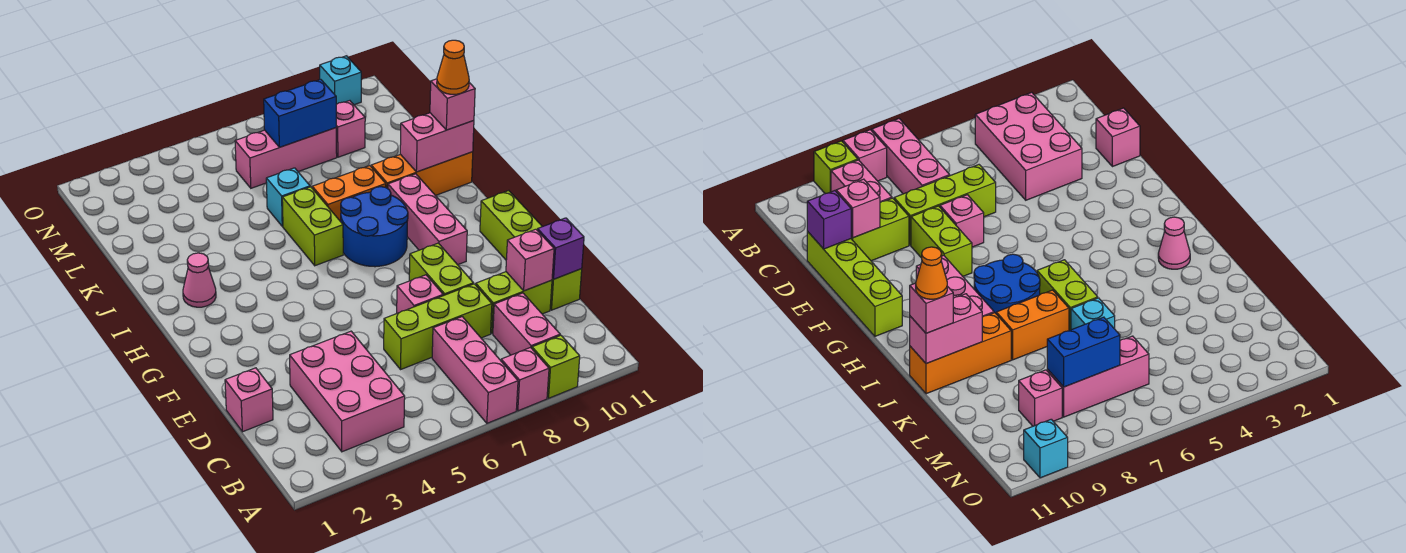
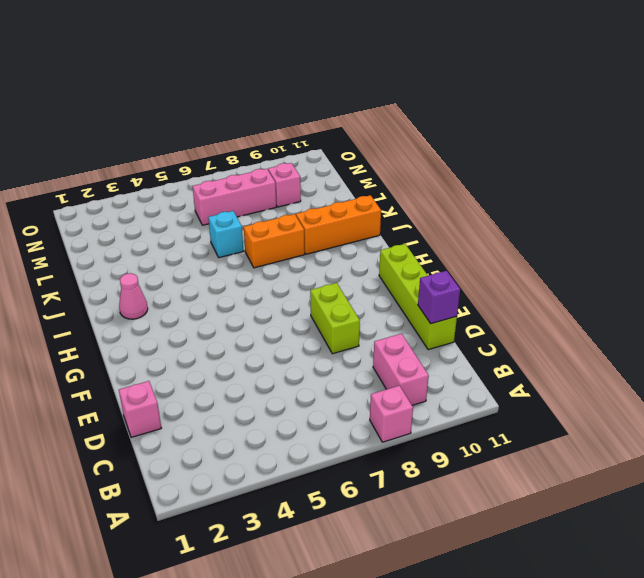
none -> pink 1x3 brick [432,317,518,423]
none -> lime 1x1 brick [532,335,580,398]
none -> pink 2x3 brick [290,331,405,452]

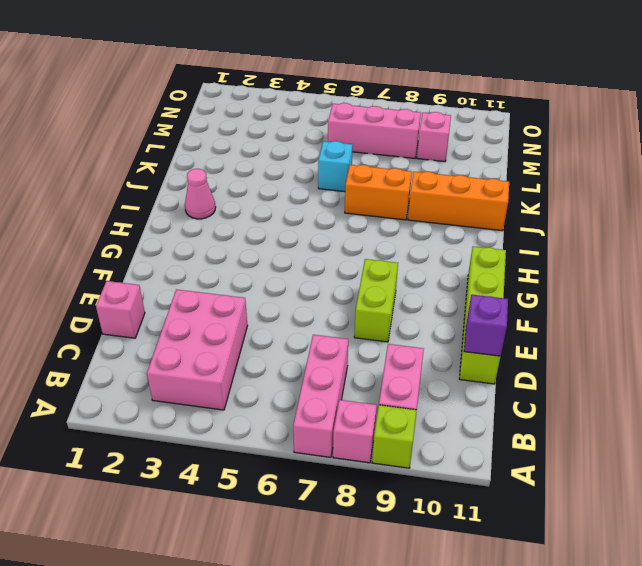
none -> lime 1x3 brick [384,284,492,369]
none -> lime 1x2 brick [476,272,552,334]
none -> pink 1x1 brick [397,275,443,313]

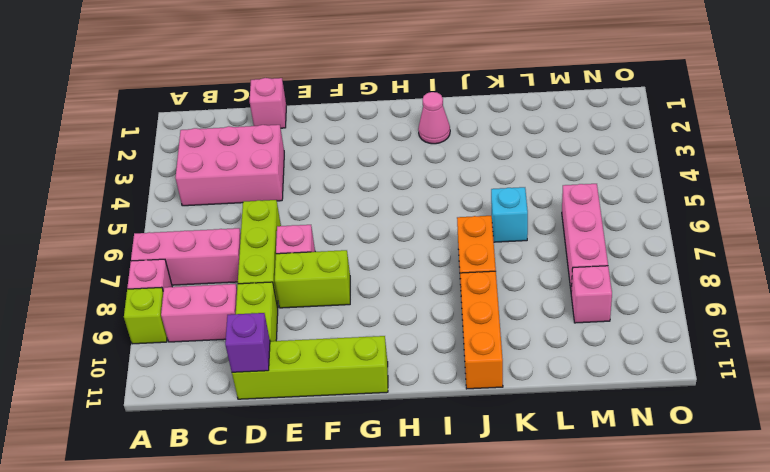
none -> pink 1x3 brick [388,174,467,265]
none -> blue 2x2 round brick [341,187,408,267]
none -> lime 1x2 brick [282,187,343,266]

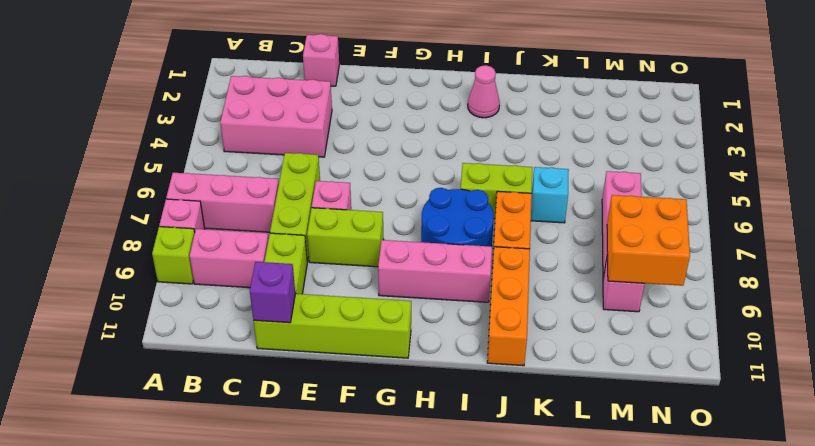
orange 2x2 brick [607,195,690,286] -> blue 1x2 brick [264,79,336,147]
none -> cyan 1x1 brick [320,56,361,105]
none -> pink 1x1 brick [506,229,554,291]
none -> pink 1x2 brick [400,113,474,172]

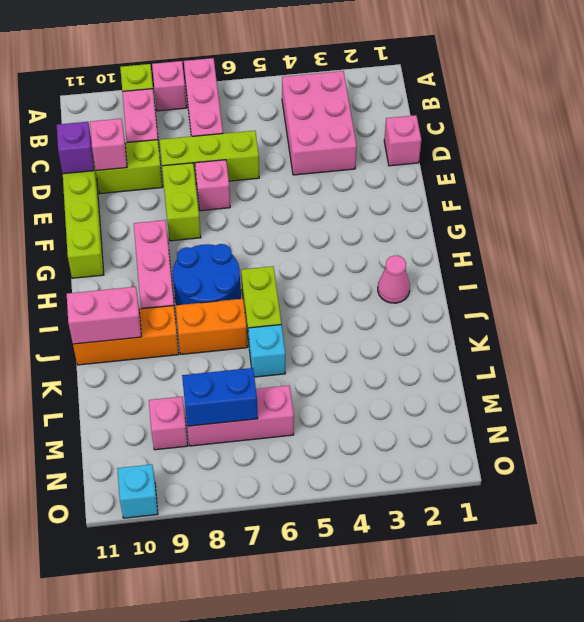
none -> pink 1x1 brick [430,79,475,130]
none -> orange 1x1 cone [437,40,469,94]

